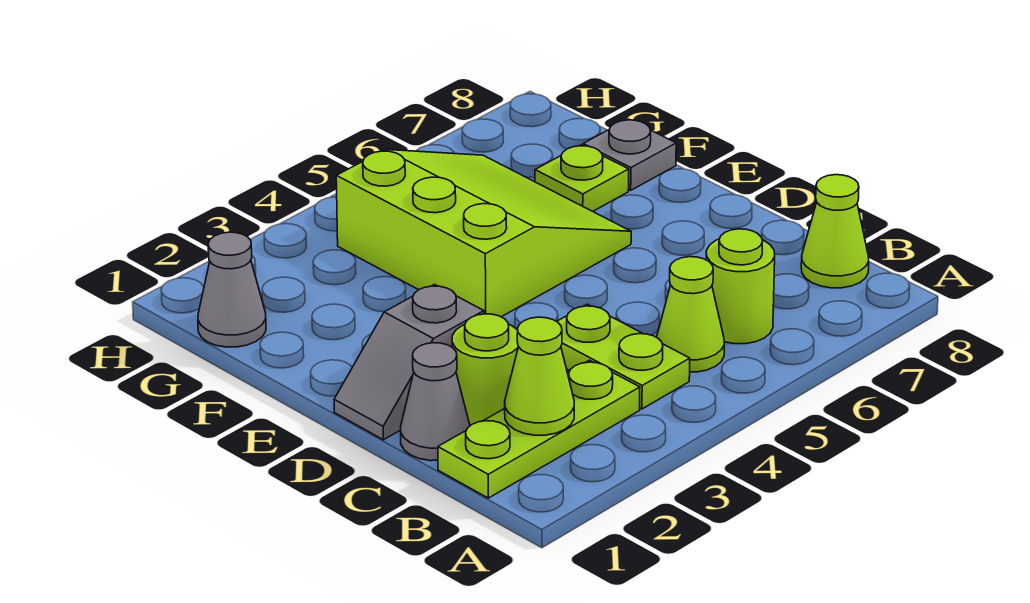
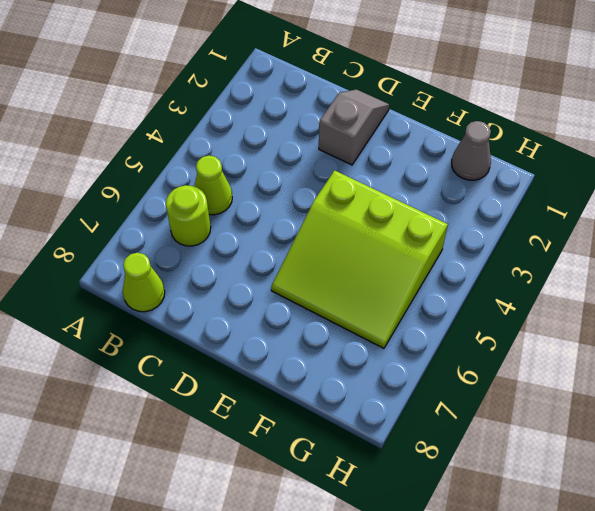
none -> lime 1x3 plate [438,360,640,498]
none -> lime 1x2 plate [557,304,690,409]
none -> grey 1x1 cone [401,343,470,461]

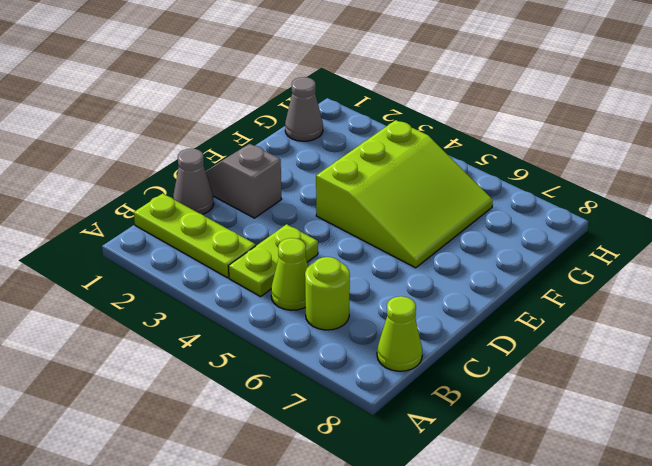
none -> lime 1x1 round brick [452,314,518,426]
none -> lime 1x1 plate [535,145,629,211]
none -> grey 1x1 plate [583,119,676,190]

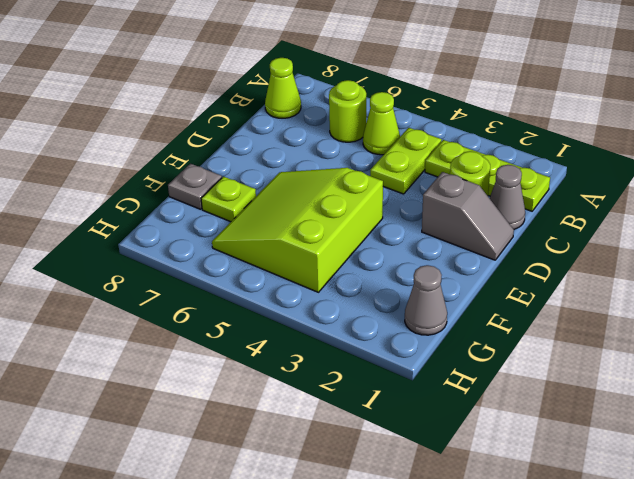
none -> lime 1x1 cone [505,317,574,435]

